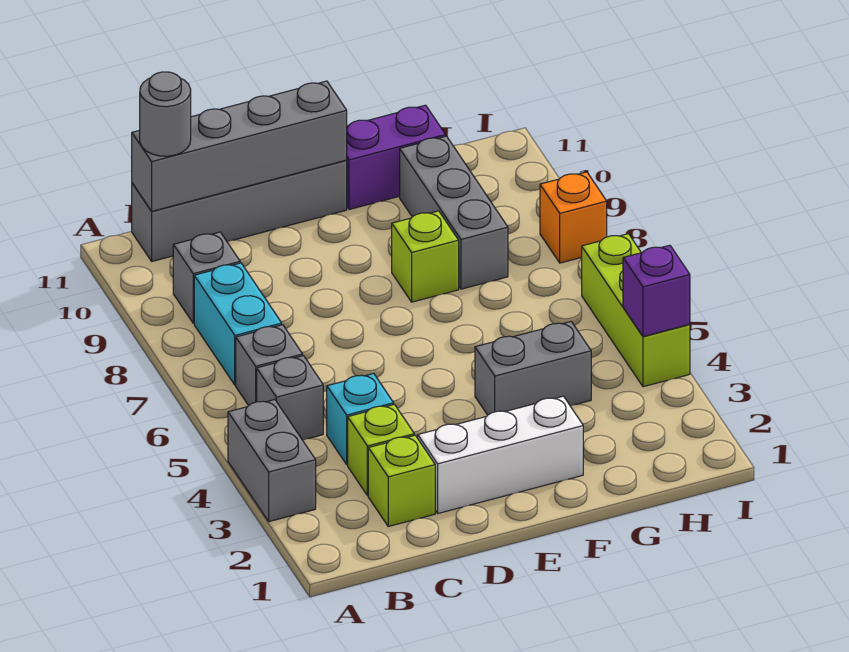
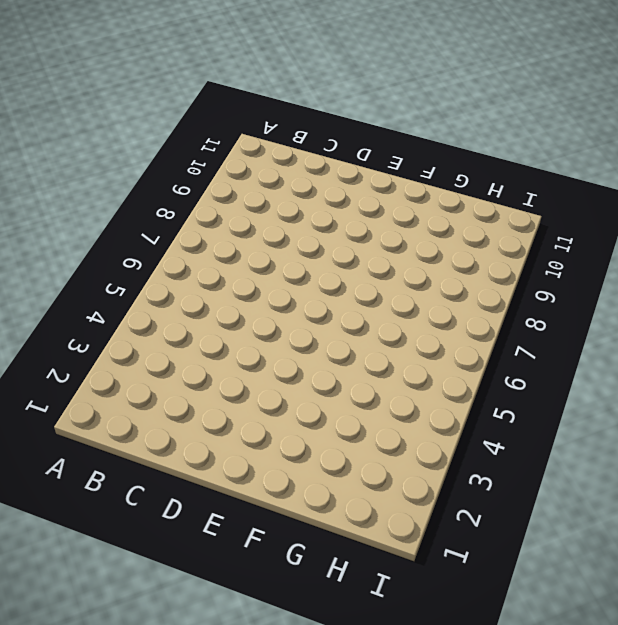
none -> grey 1x2 brick [228,400,316,522]
none -> grey 1x1 brick [257,356,323,440]
none -> grey 1x1 brick [236,325,303,406]

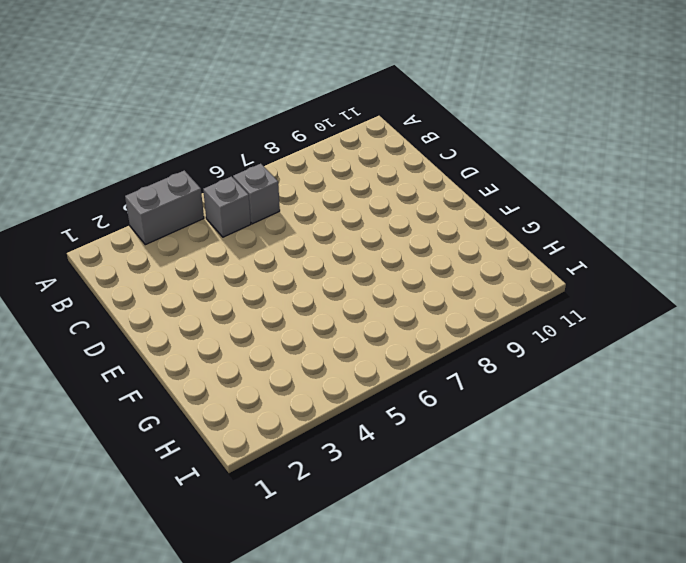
none -> cyan 1x2 brick [194,263,282,385]
none -> grey 1x1 brick [173,232,240,323]
none -> grey 1x4 brick [132,160,347,261]

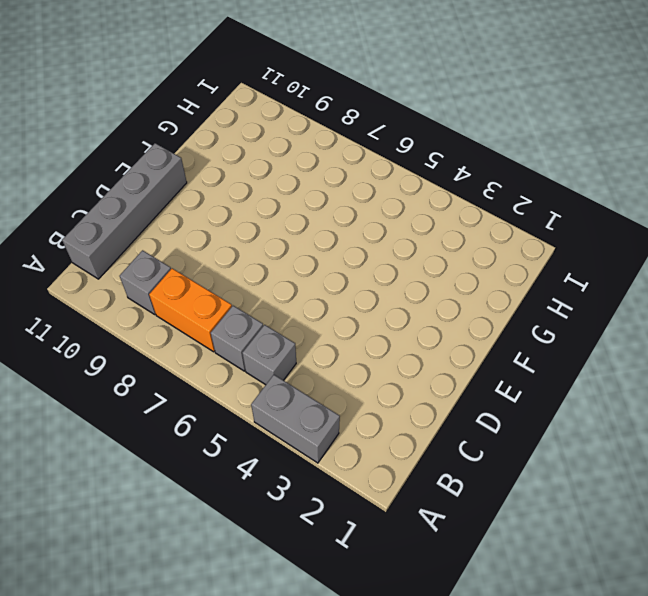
orange 1x2 brick [149,268,232,352] -> cyan 1x2 brick [194,263,282,385]
none -> lime 1x1 brick [368,435,435,526]
none -> lime 1x1 brick [348,404,414,496]
none -> cyan 1x1 brick [327,373,394,465]

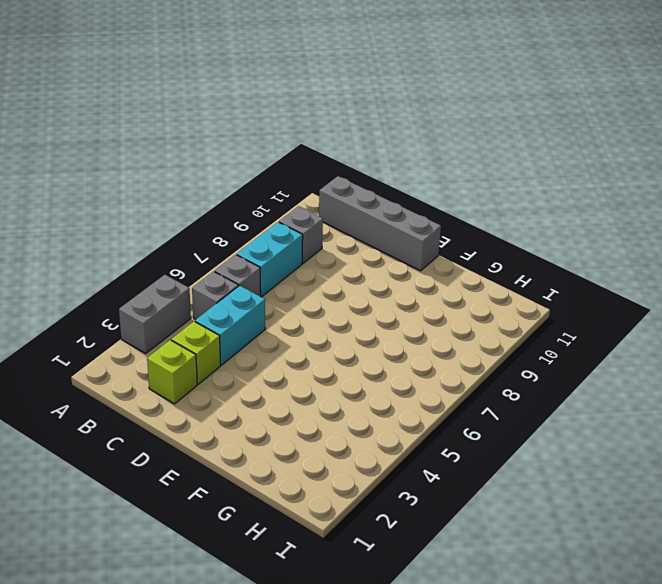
cyan 1x2 brick [195,285,265,365] -> cyan 1x1 brick [327,373,394,465]
none -> white 1x3 brick [418,396,583,513]
none -> grey 1x2 brick [475,322,591,415]
none -> lime 1x1 brick [392,211,459,302]

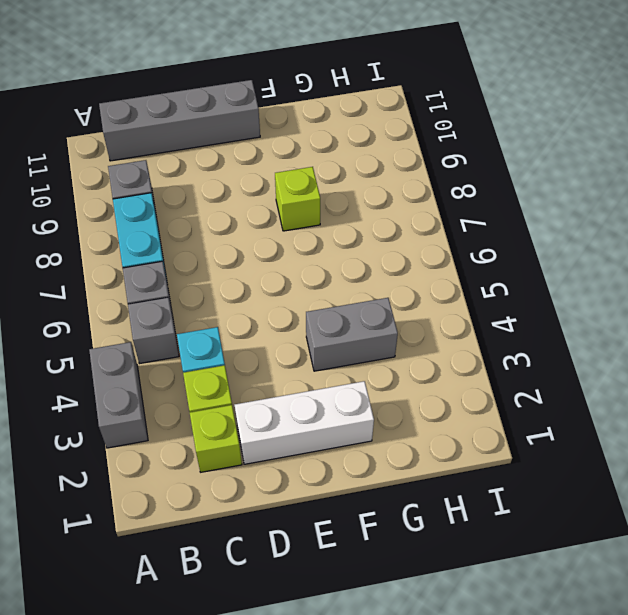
none -> purple 1x2 brick [347,105,446,210]
none -> grey 1x3 brick [400,136,508,289]
none -> lime 1x3 brick [582,234,690,387]

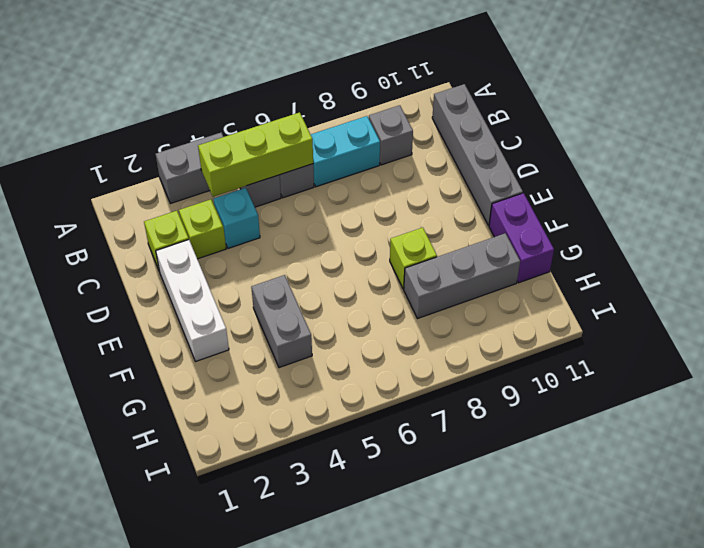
lime 1x3 brick [198,112,313,197] -> lime 1x3 brick moved to [582,234,690,387]
none -> orange 1x1 brick [540,172,607,263]
none -> grey 1x4 brick [132,81,347,211]
none -> purple 1x1 brick [623,245,690,336]

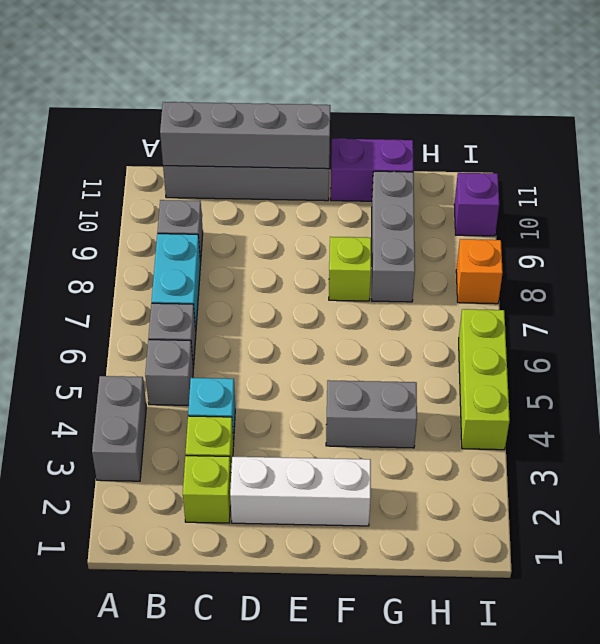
purple 1x1 brick [454,173,499,236] -> purple 1x1 brick moved to [623,245,690,336]
none -> grey 1x1 round brick [140,72,191,156]

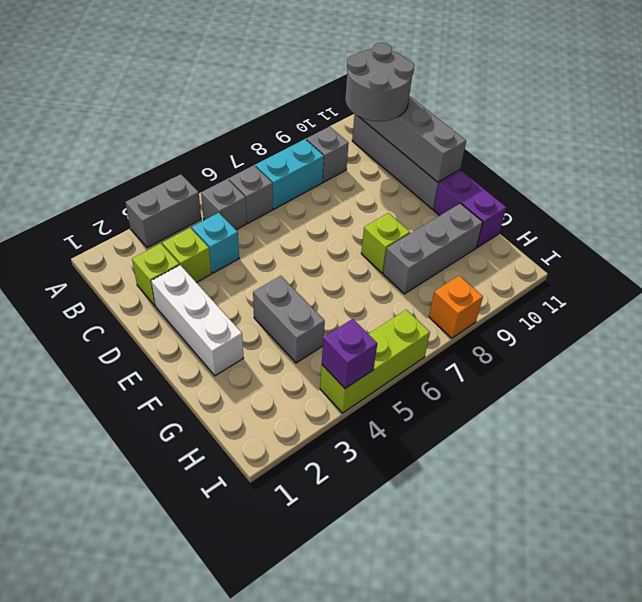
grey 2x2 round brick [345,43,414,121] -> grey 1x1 round brick [140,72,191,156]

